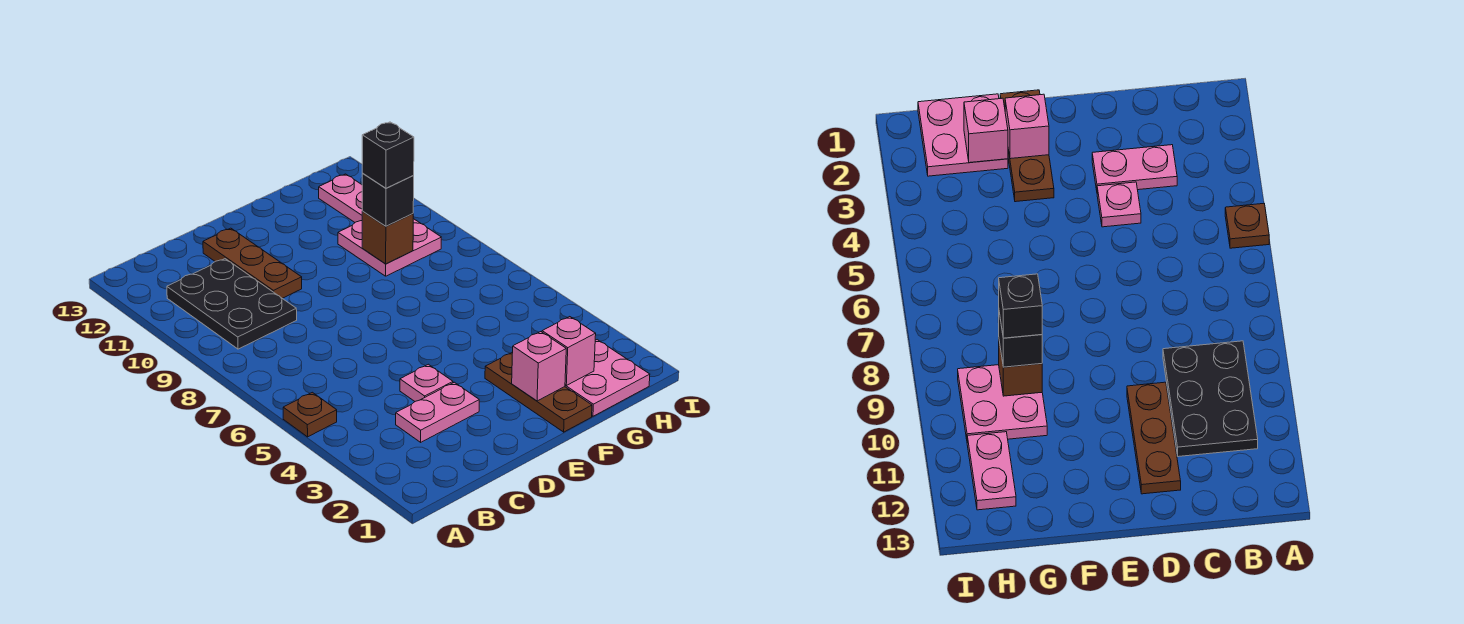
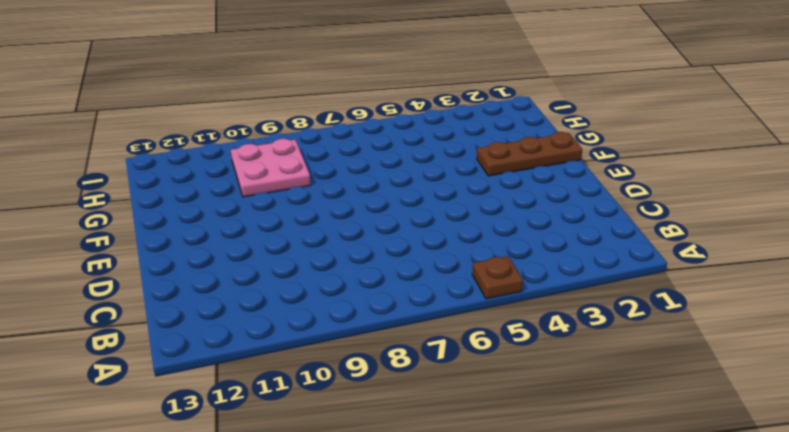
none -> black 2x3 plate [167,259,297,349]
none -> pink 1x2 plate [396,382,479,442]
none -> pink 1x1 plate [400,364,453,401]

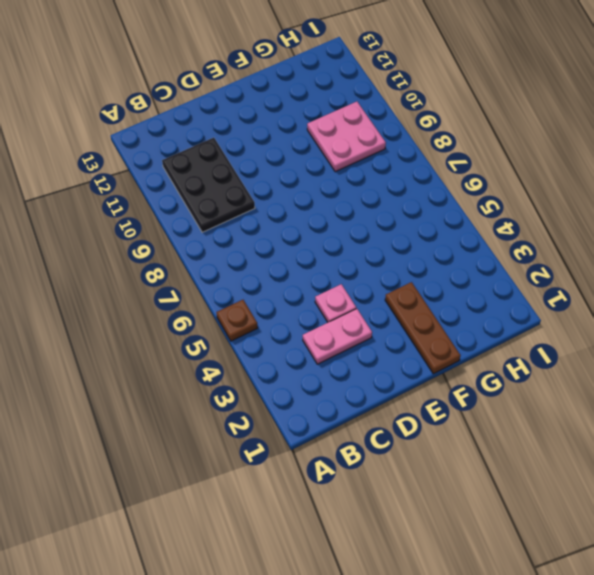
none -> brown 1x3 plate [203,228,302,298]
none -> pink 2x2 plate [565,340,650,416]
none -> pink 1x2 plate [319,174,362,222]

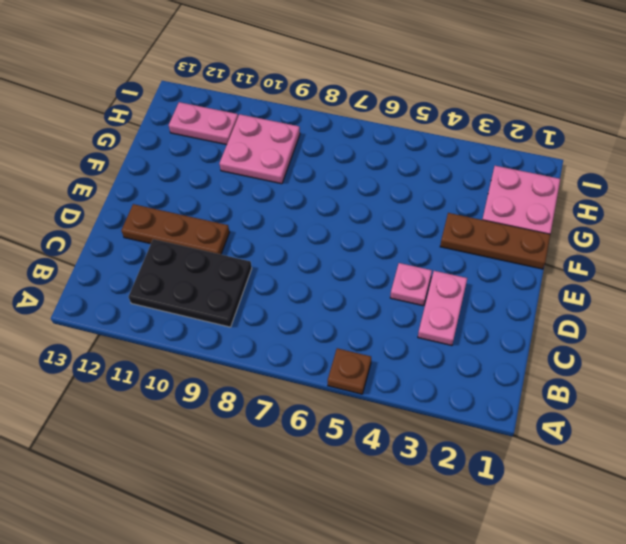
none -> pink 1x1 brick [512,332,566,401]
none -> pink 1x1 brick [542,317,596,385]
none -> brown 1x1 brick [362,211,413,264]

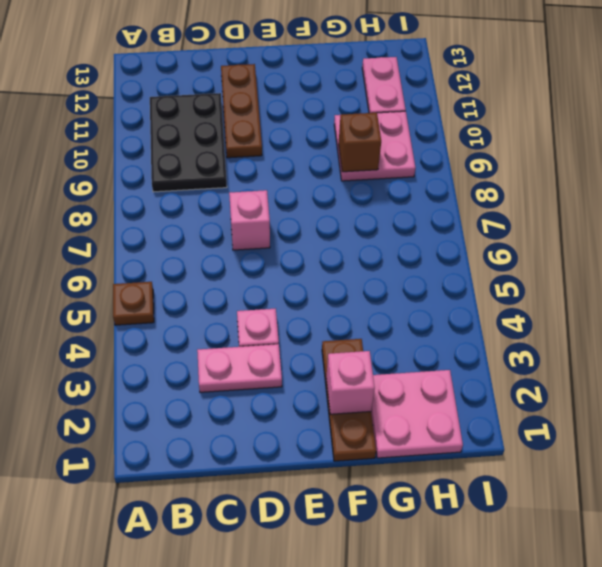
pink 1x1 brick [229,190,270,250] -> pink 1x1 brick moved to [542,317,596,385]
none -> black 1x1 brick [362,174,414,226]
none -> black 1x1 brick [362,122,414,188]

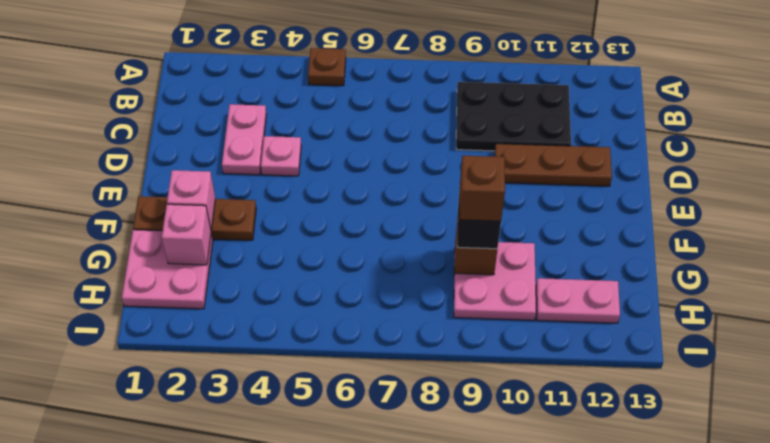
brown 1x1 brick [459,156,505,221] -> black 1x1 brick [362,122,414,188]

